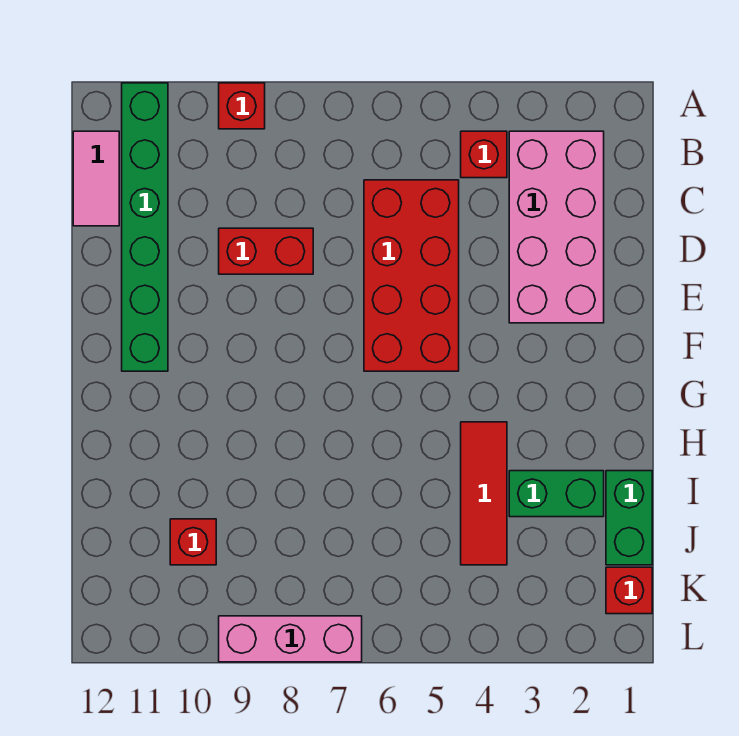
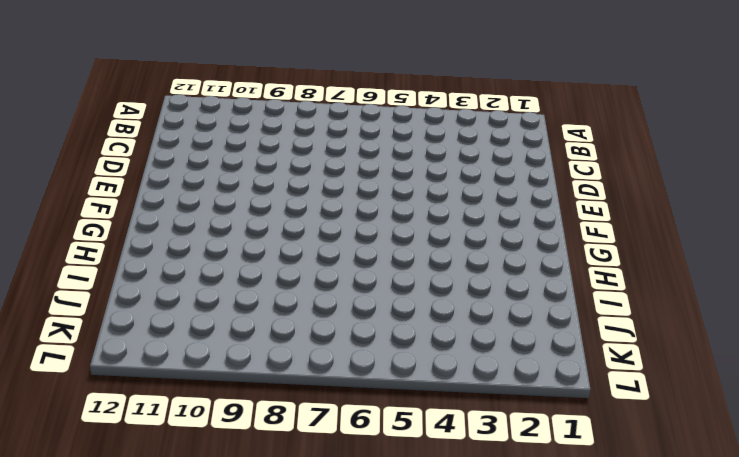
none -> red 1x1 brick [219,83,265,129]
none -> green 1x6 brick [122,83,168,371]
none -> pink 2x4 brick [509,131,604,323]

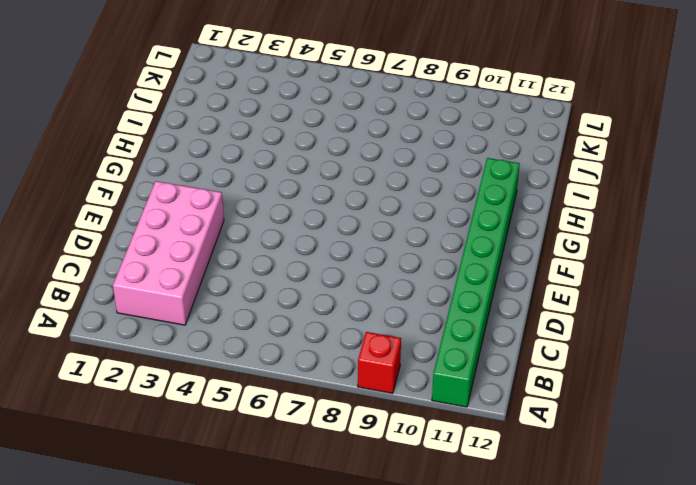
green 1x8 brick [432,158,520,407] -> green 1x6 brick [122,83,168,371]
none -> red 1x1 brick [461,131,507,178]
none -> pink 1x2 tile [73,131,119,226]
none -> red 2x4 brick [364,180,459,371]

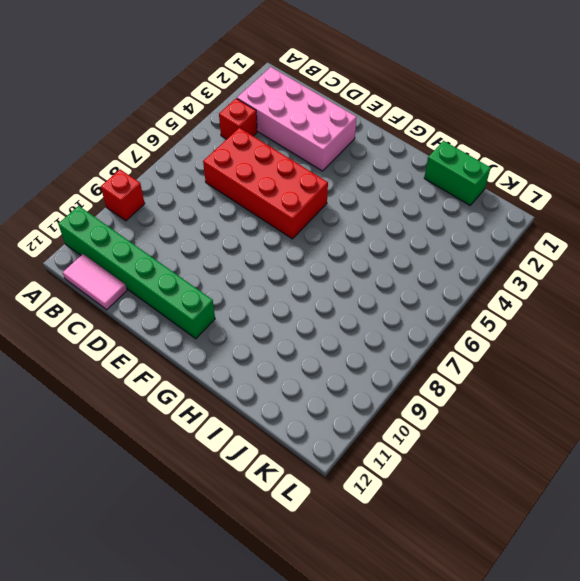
none -> red 1x2 brick [219,228,313,274]
none -> red 1x3 tile [461,422,507,565]
none -> green 1x2 brick [509,471,604,517]

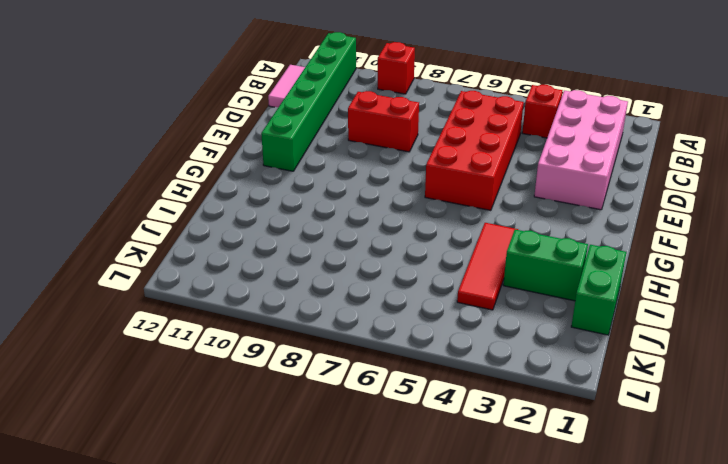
none -> red 1x1 brick [170,519,216,565]
none -> red 1x1 brick [606,567,652,614]
none -> pink 1x3 brick [219,616,362,662]

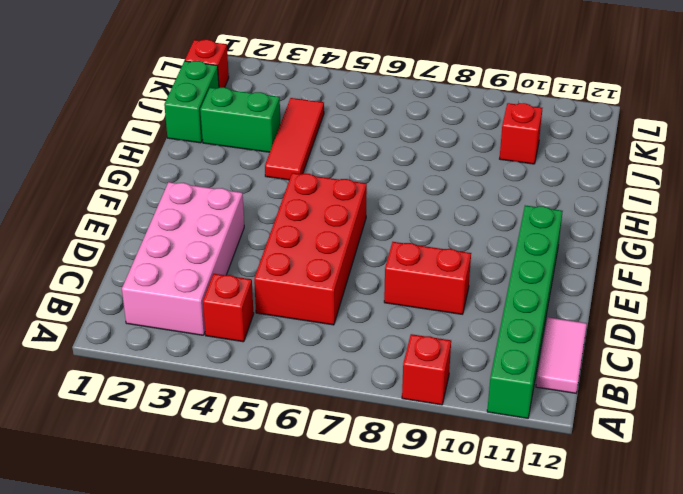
none -> pink 1x3 brick [219,616,362,662]

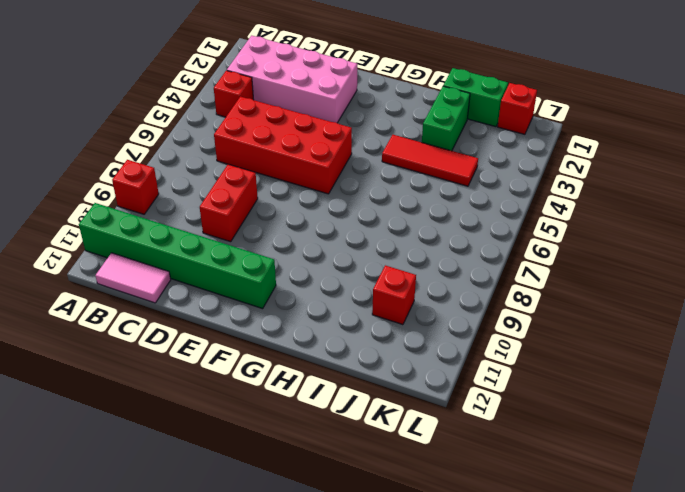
none -> pink 1x3 brick [219,616,362,662]

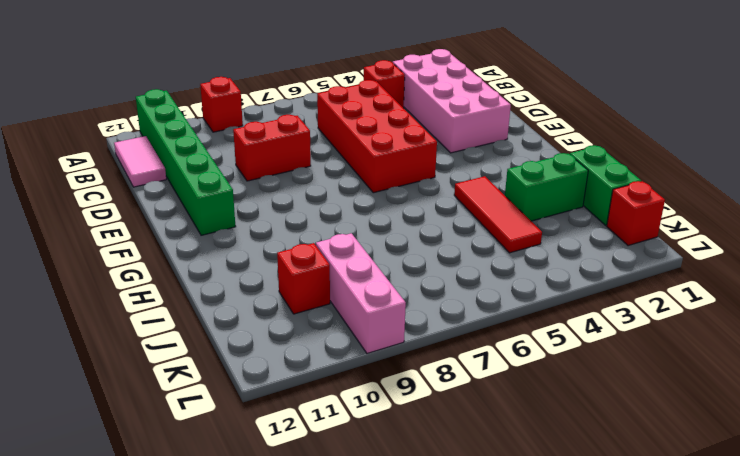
pink 1x3 brick [316,233,406,353] -> pink 1x3 brick turned to [219,616,362,662]

